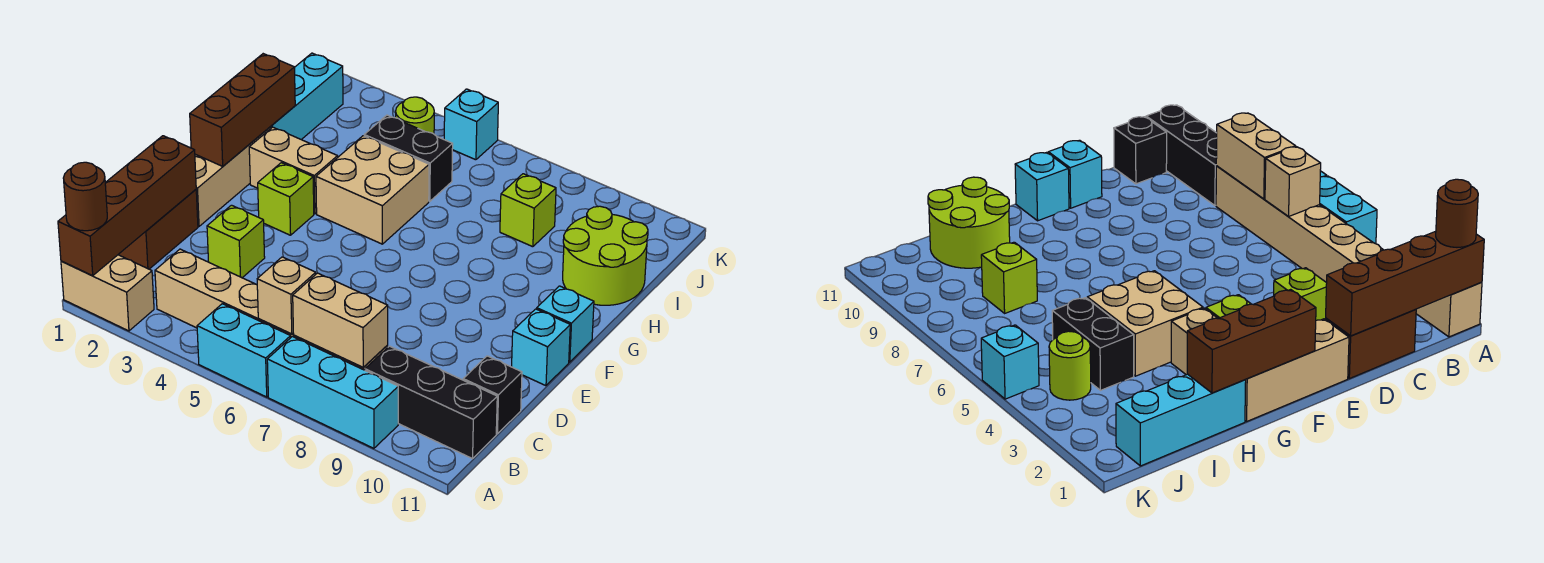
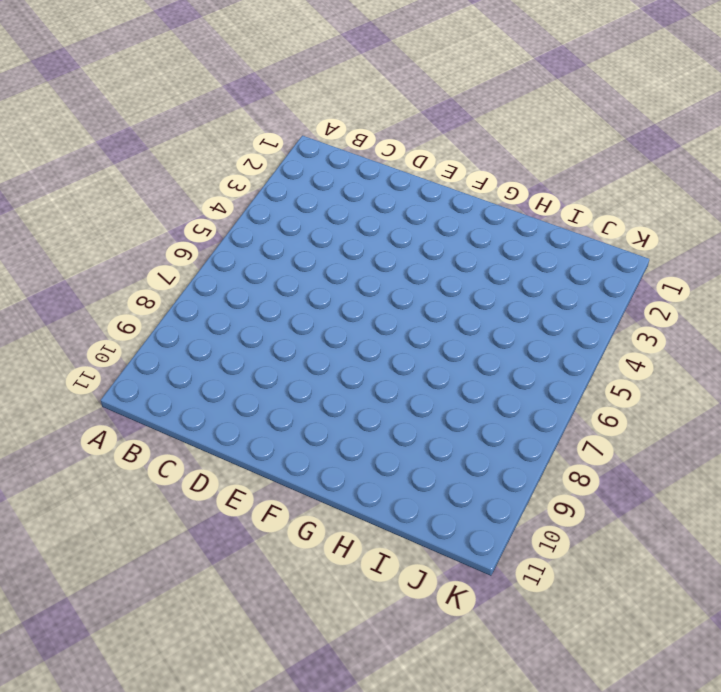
none -> tan 1x2 brick [61,255,154,331]
none -> cyan 1x2 brick [197,304,291,397]
none -> cyan 1x3 brick [267,337,398,448]

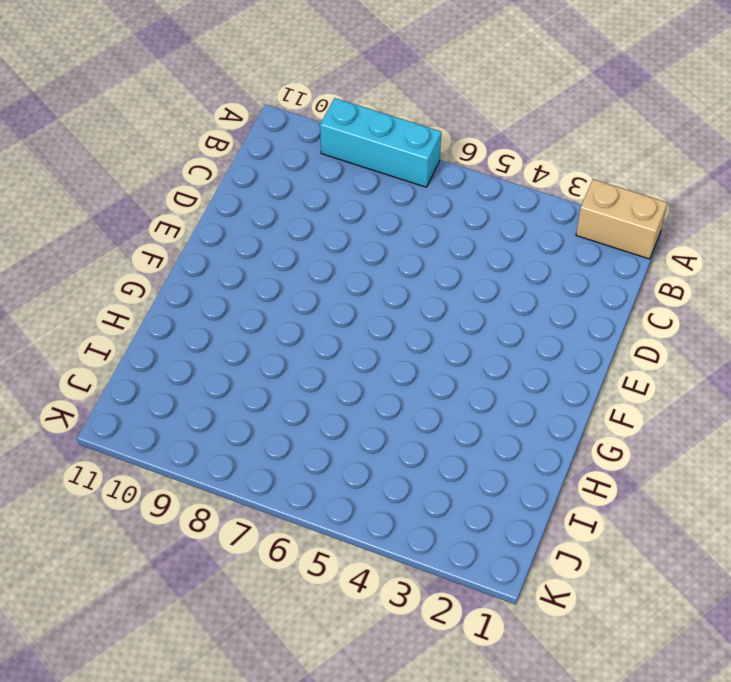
none -> cyan 1x2 brick [197,304,291,397]
none -> tan 1x6 brick [155,249,388,370]
none -> black 1x3 brick [365,346,497,459]

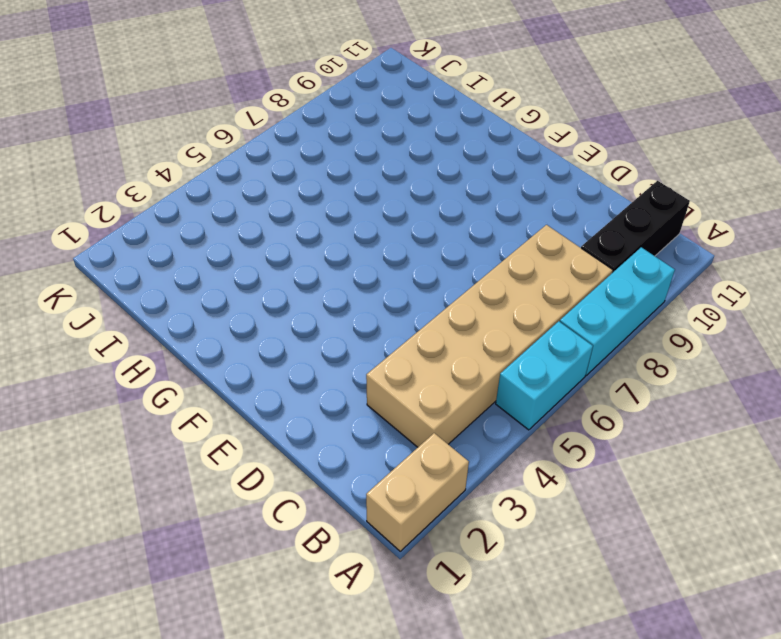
tan 2x6 brick [366,225,613,447] -> tan 1x6 brick [155,249,388,370]
none -> brown 1x2 brick [118,190,198,269]
none -> black 1x1 brick [463,356,522,434]
none -> lime 1x1 brick [207,205,265,278]

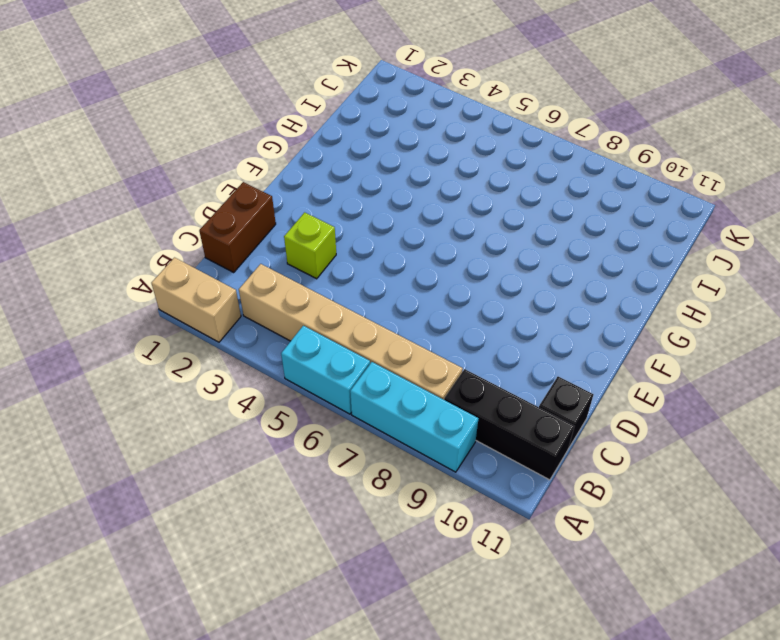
none -> tan 1x3 brick [195,126,271,226]
none -> cyan 1x1 brick [512,309,570,386]
none -> lime 1x1 brick [258,163,314,235]

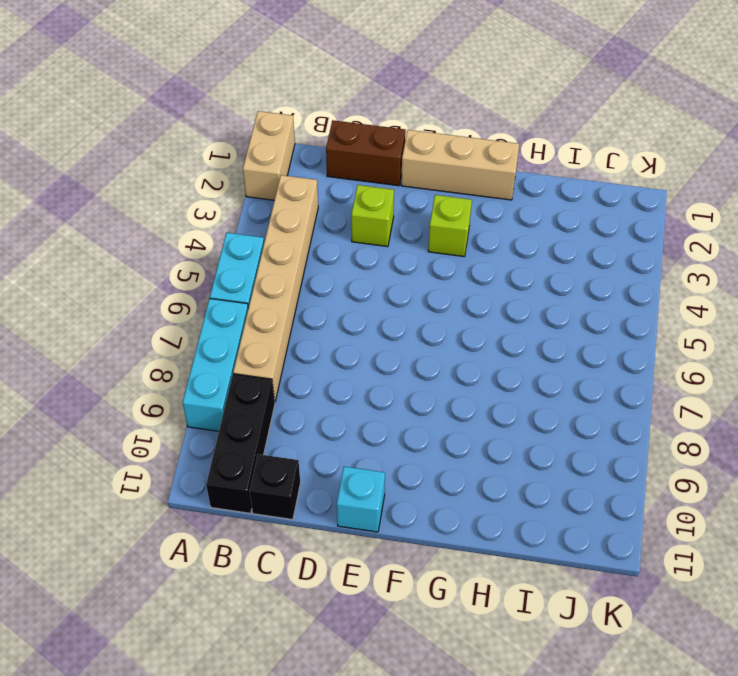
none -> cyan 1x1 brick [537,286,594,362]
none -> tan 1x2 brick [249,127,338,214]
none -> tan 2x2 brick [316,136,429,244]

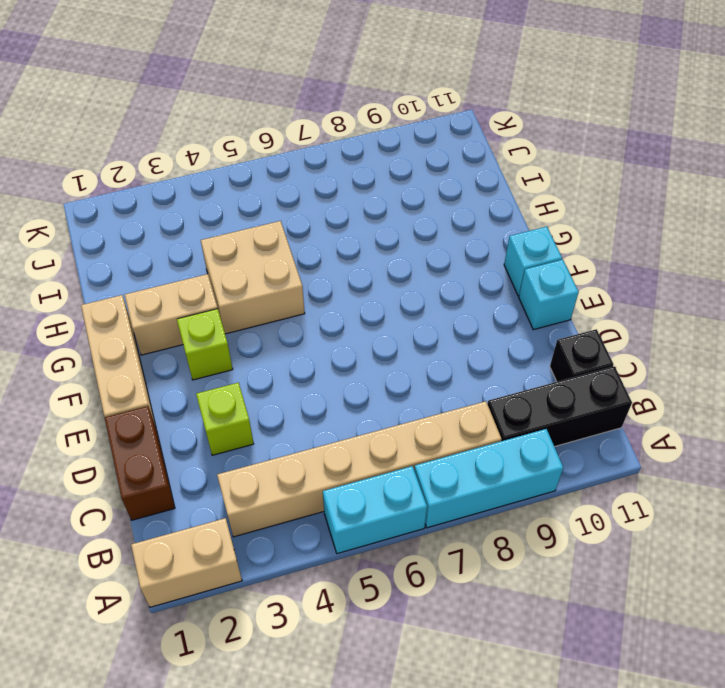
none -> cyan 1x3 brick [271,53,343,140]
none -> lime 2x2 round brick [563,206,648,305]
none -> black 1x2 brick [364,115,453,201]

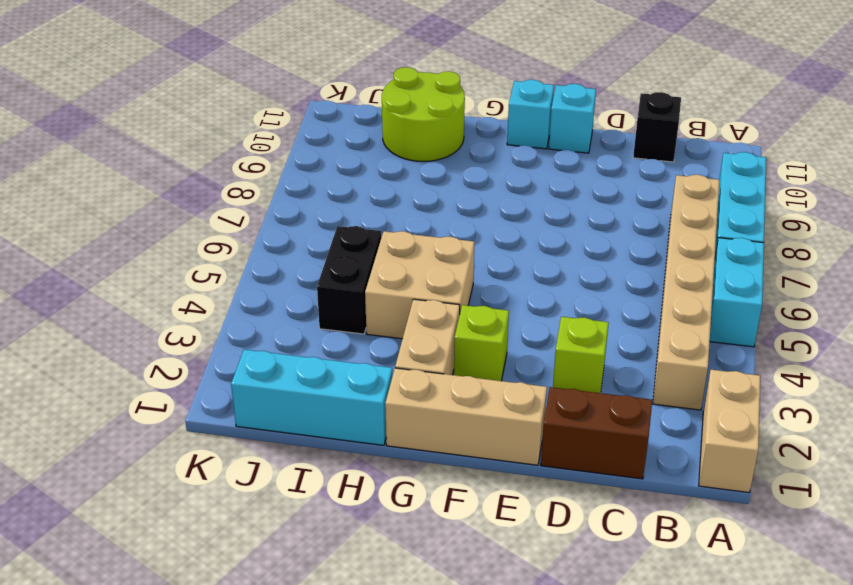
none -> black 1x3 brick [365,346,497,459]
none -> lime 1x1 brick [500,174,556,247]
none -> lime 1x1 round brick [396,97,434,134]

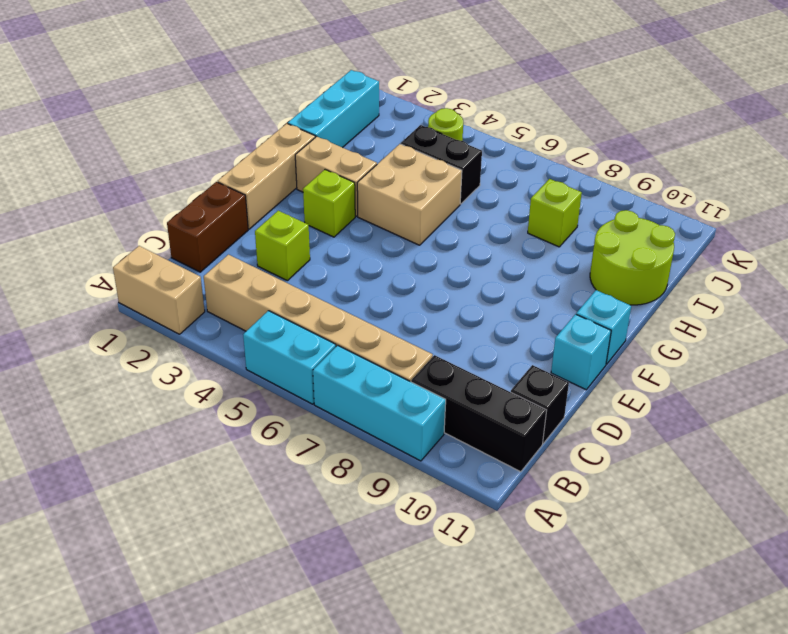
none -> cyan 1x1 brick [444,89,498,160]
none -> brown 1x4 brick [58,136,196,276]
none -> tan 1x1 brick [257,257,316,334]

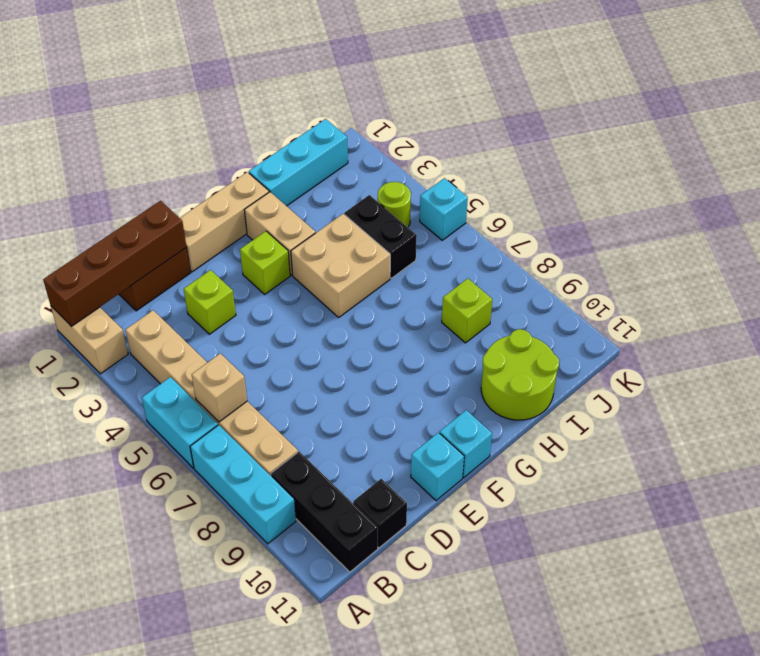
none -> tan 1x2 brick [293,273,388,367]
none -> brown 1x3 brick [190,54,295,166]
none -> brown 1x1 round brick [63,162,107,231]

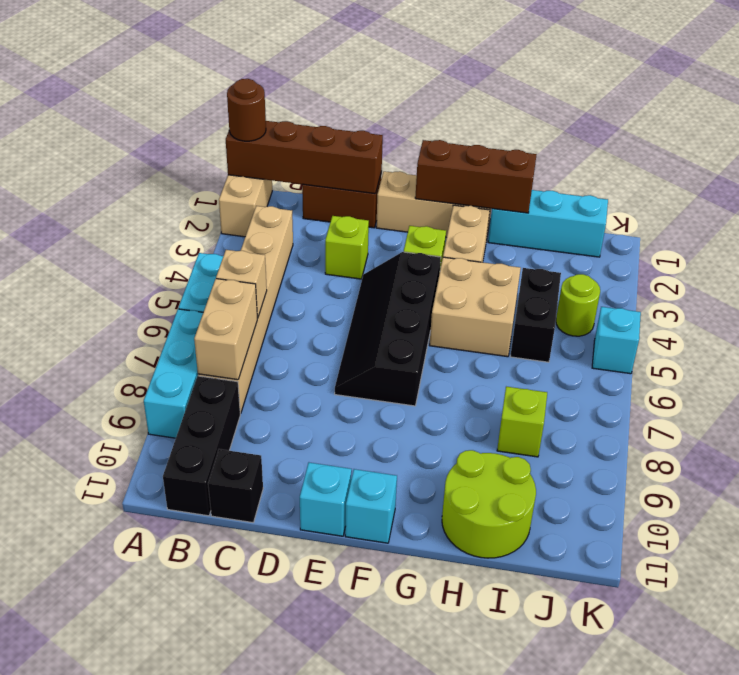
black 2x4 slope [335,252,441,406] -> none

